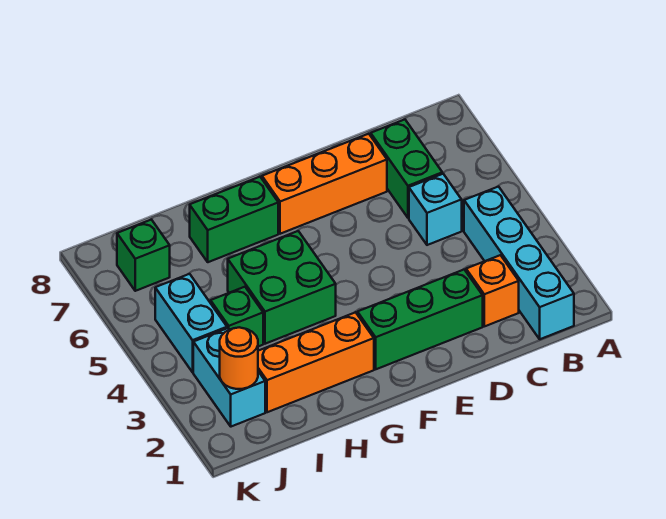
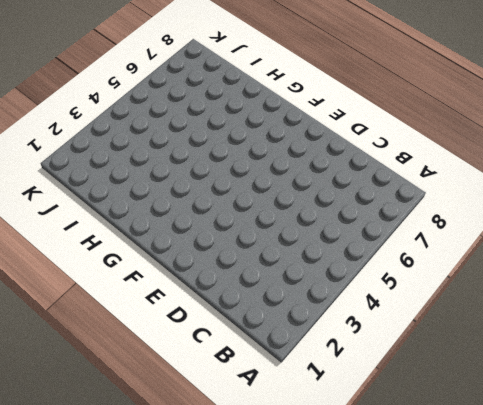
none -> cyan 1x4 brick [464,187,574,339]
none -> orange 1x1 brick [466,255,519,326]
none -> cyan 1x1 brick [409,174,462,245]

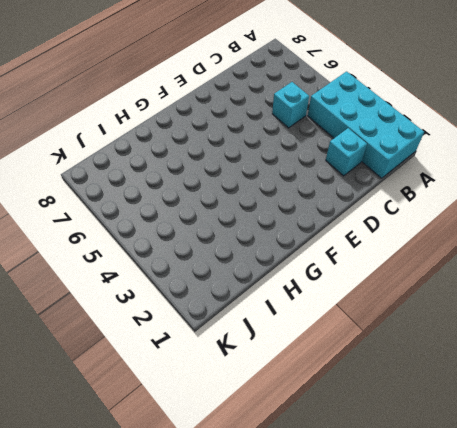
cyan 2x4 brick [308,72,424,178] -> cyan 1x4 brick [464,187,574,339]
cyan 1x1 brick [326,128,367,176] -> orange 1x1 brick [466,255,519,326]
none -> green 1x2 brick [371,120,442,218]
none -> green 1x3 brick [357,270,483,369]
none -> orange 1x3 brick [262,134,387,234]

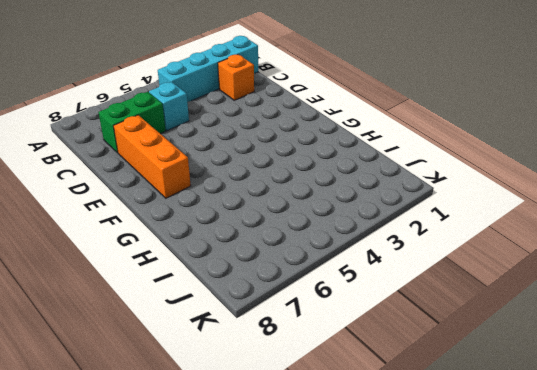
none -> green 1x3 brick [357,270,483,369]
none -> orange 1x3 brick [258,312,374,412]
none -> green 2x2 brick [228,231,336,344]

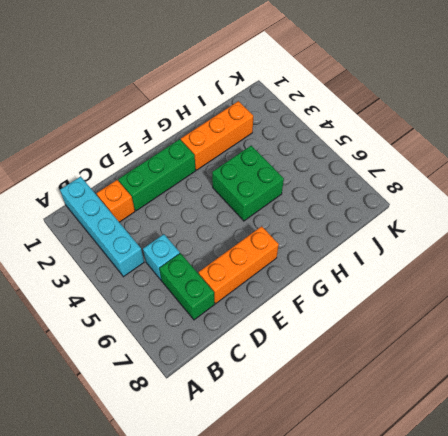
none -> green 1x2 brick [190,177,278,262]
none -> green 1x1 brick [211,287,263,347]
none -> cyan 1x2 brick [193,328,265,427]

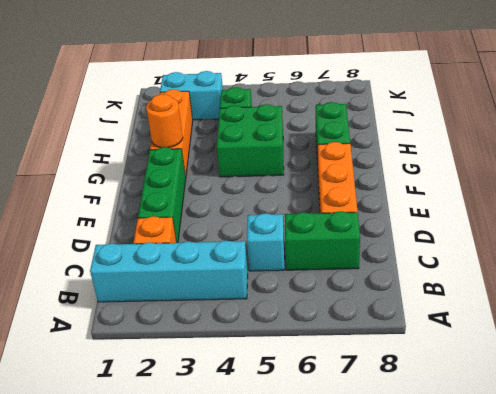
orange 1x1 round brick [146,94,183,148] -> orange 1x1 round brick moved to [220,327,258,389]
none -> cyan 1x2 brick [155,274,227,372]
none -> green 1x1 brick [117,220,170,291]

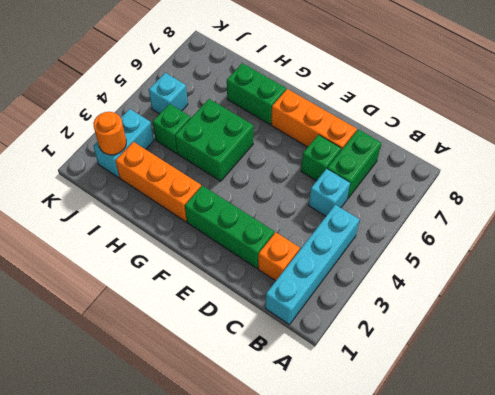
green 1x1 brick [301,135,341,181] -> green 1x1 brick moved to [117,220,170,291]
cyan 1x1 brick [149,73,188,114] -> cyan 1x2 brick [155,274,227,372]

